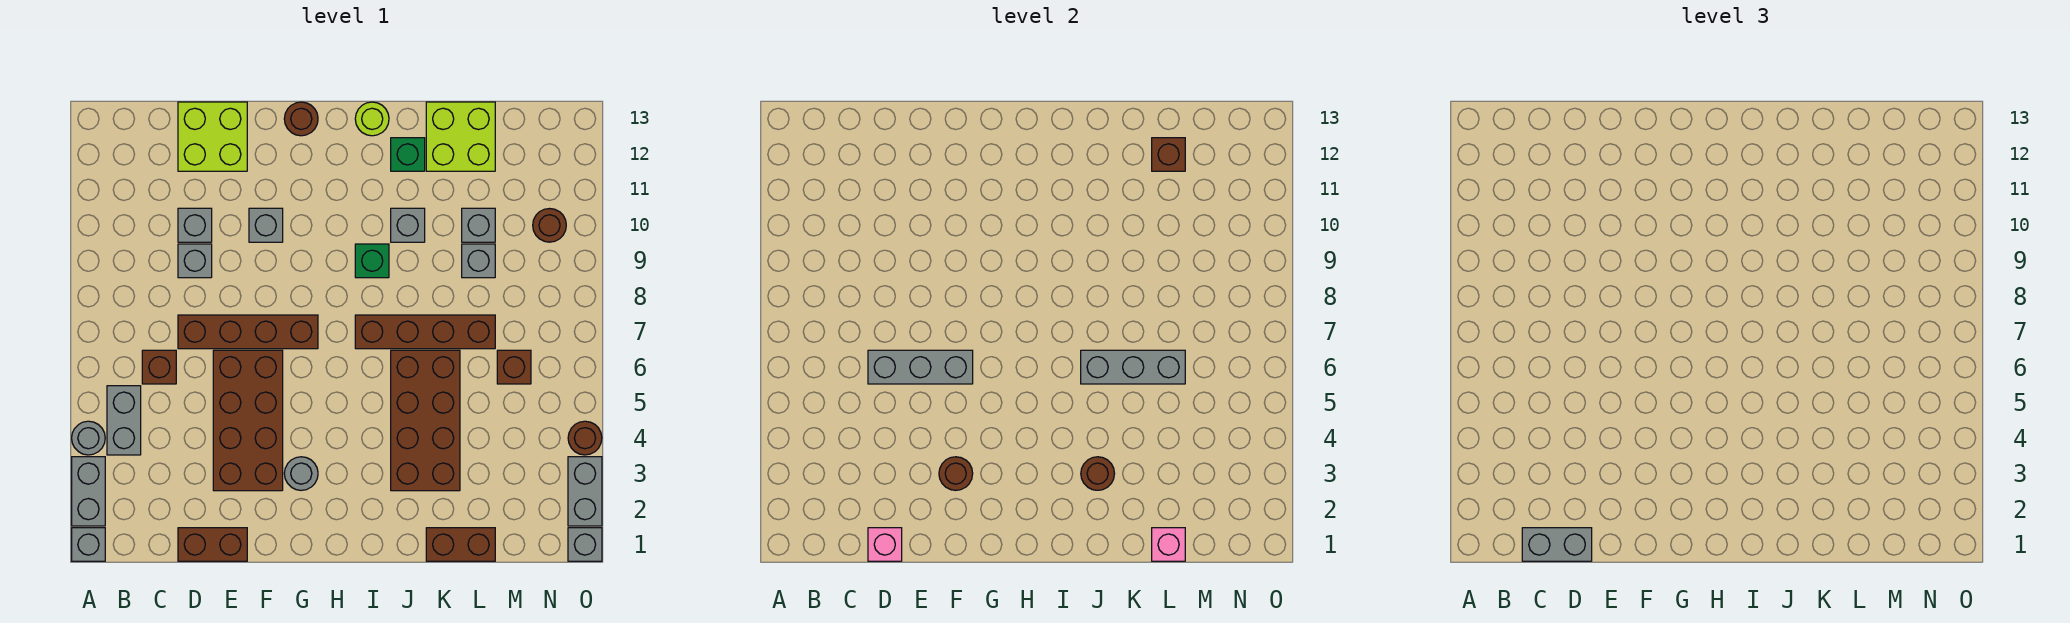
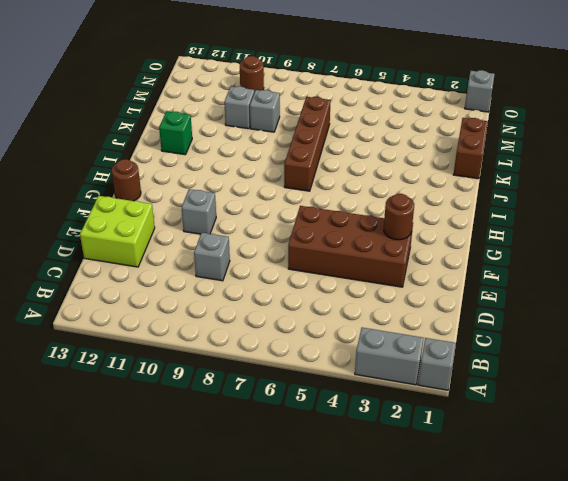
none -> grey 1x1 round brick [72,421,105,455]
none -> grey 1x2 brick [107,386,141,455]
none -> brown 1x1 brick [142,350,176,384]
none -> brown 1x2 brick [178,528,247,561]

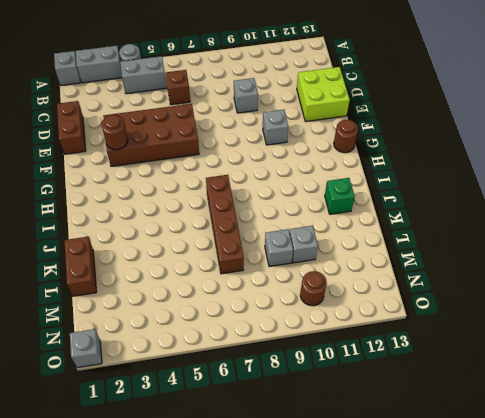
none -> brown 1x4 brick [178,315,318,349]
none -> grey 1x1 brick [178,208,212,242]
none -> grey 1x1 round brick [284,457,318,490]
none -> green 1x1 brick [355,244,389,278]

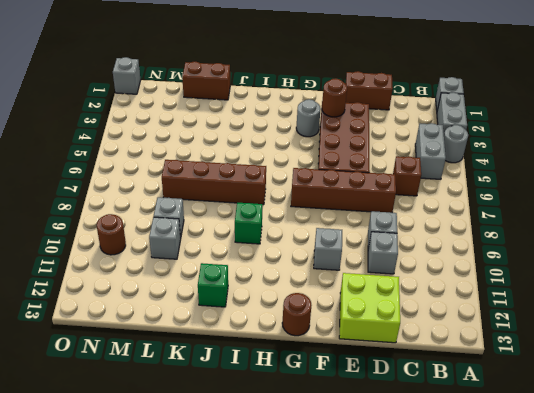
none -> lime 1x1 round brick [355,102,389,136]
none -> brown 2x4 brick [391,350,460,491]
none -> grey 1x1 brick [391,208,425,242]
none -> lime 2x2 brick [426,102,495,171]

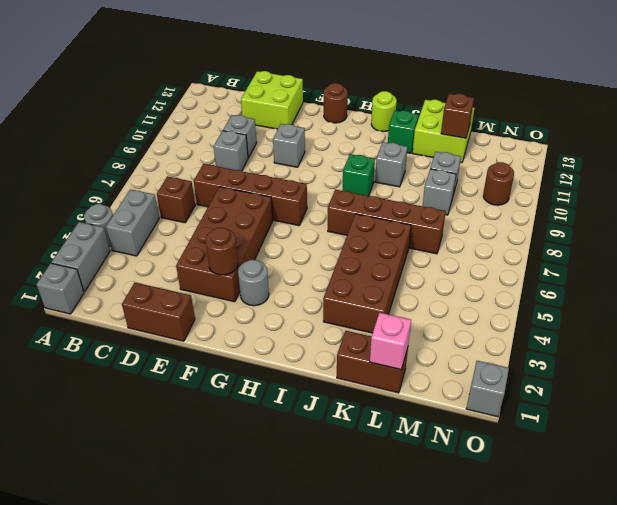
none -> brown 1x1 brick [497,350,531,384]
none -> grey 1x2 brick [568,457,602,526]
none -> brown 1x1 round brick [568,421,602,455]
none -> pink 1x1 brick [868,528,902,561]

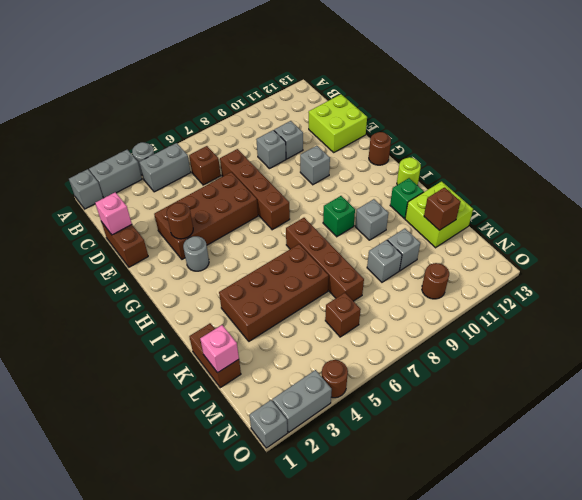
none -> grey 1x3 brick [868,350,973,384]
none -> brown 1x1 round brick [1081,457,1115,490]
none -> grey 1x3 brick [1081,350,1185,384]
none -> grey 1x2 brick [1522,528,1592,561]

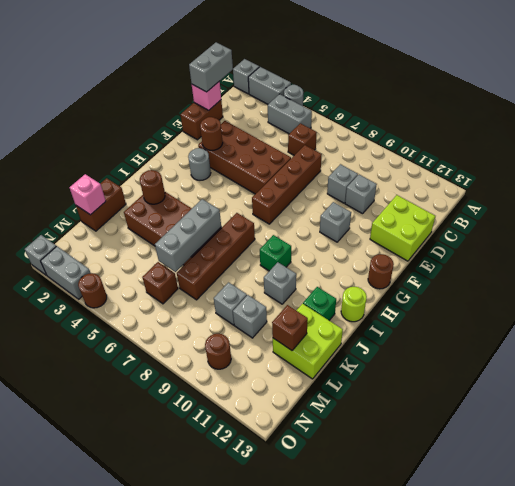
none -> grey 1x3 brick [868,350,973,384]

